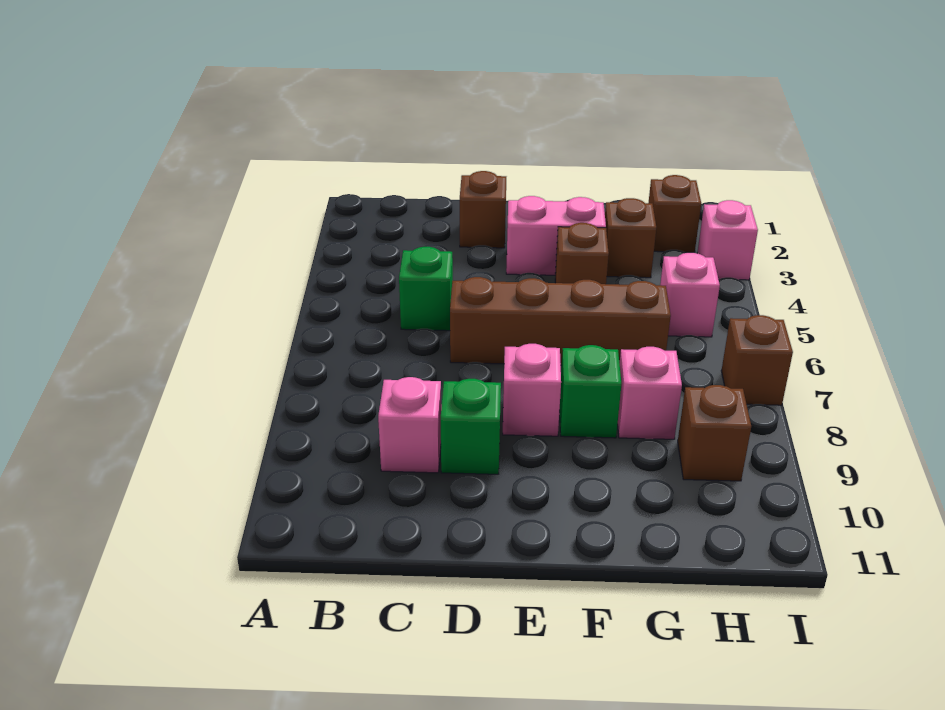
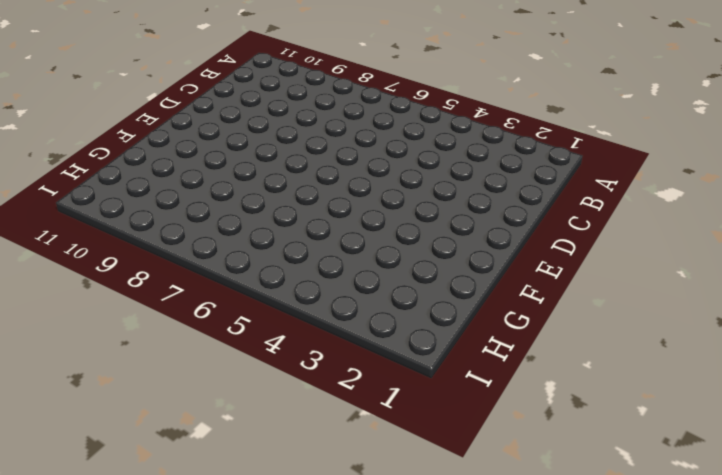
none -> green 1x1 brick [399,247,453,331]
none -> pink 1x1 brick [378,377,441,473]
none -> brown 1x1 brick [460,171,506,248]

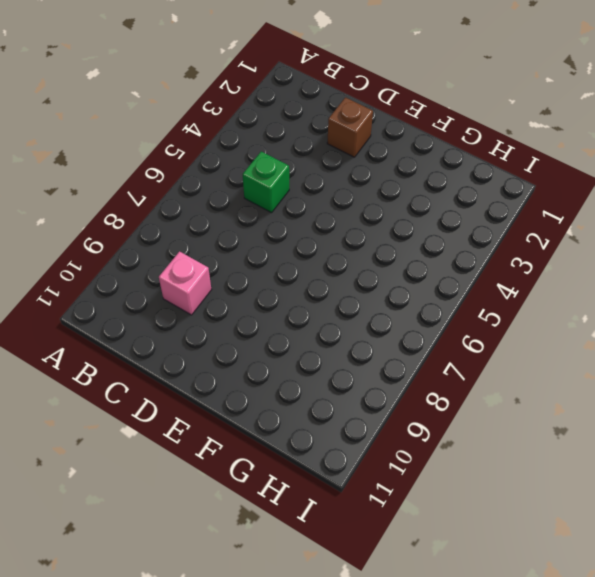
none -> brown 1x4 brick [450,277,671,365]
none -> green 1x1 brick [441,379,501,474]
none -> pink 1x2 brick [506,196,606,275]

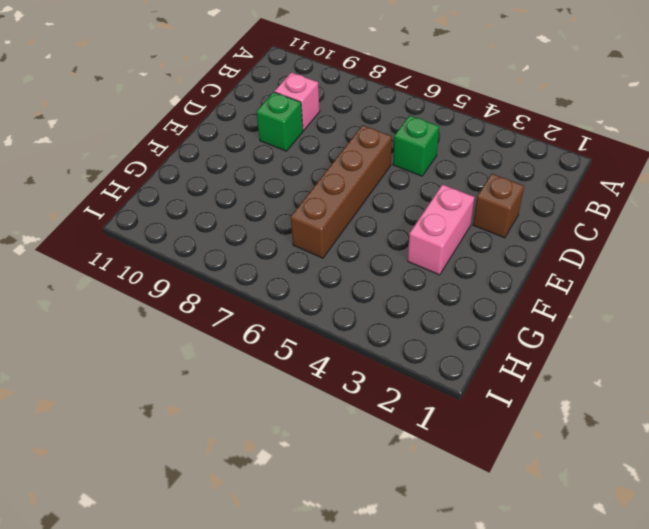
none -> pink 1x1 brick [503,344,561,436]
none -> brown 1x1 brick [555,223,609,284]
none -> green 1x1 brick [560,345,621,438]

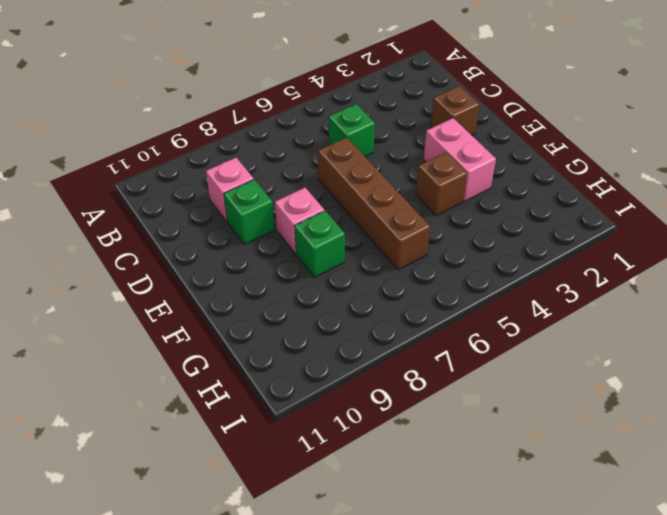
none -> brown 1x1 brick [605,198,656,278]
none -> pink 1x1 brick [618,347,682,439]
none -> brown 1x1 brick [649,175,701,252]

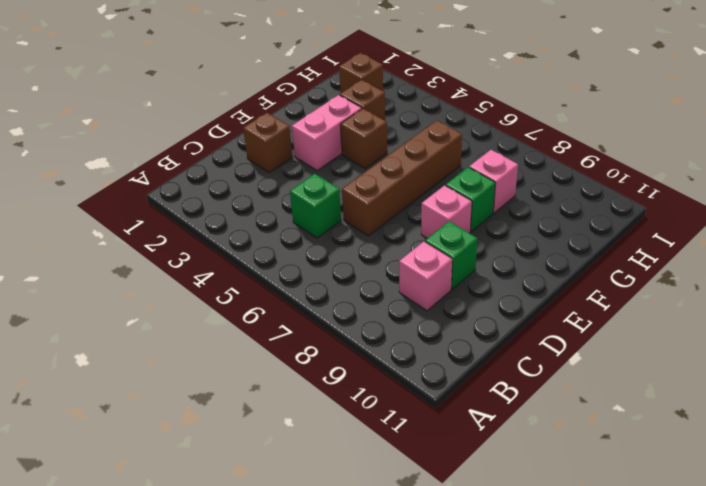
none -> pink 1x1 brick [660,253,720,337]
none -> brown 1x1 brick [678,385,751,481]
none -> pink 1x1 brick [697,200,758,280]

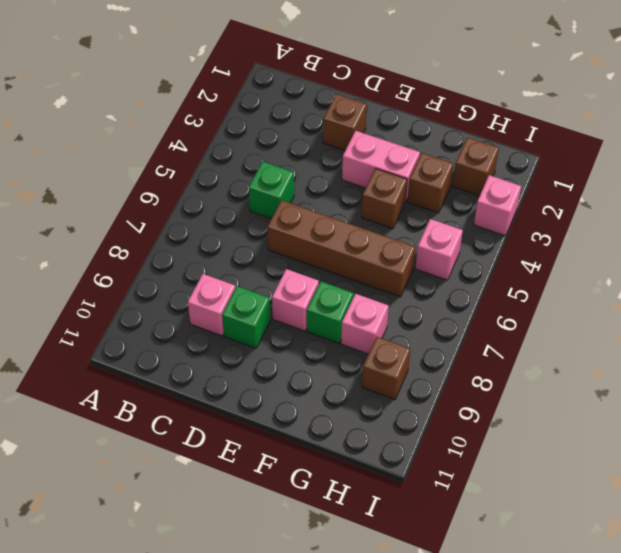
none -> brown 1x1 brick [721,315,793,405]

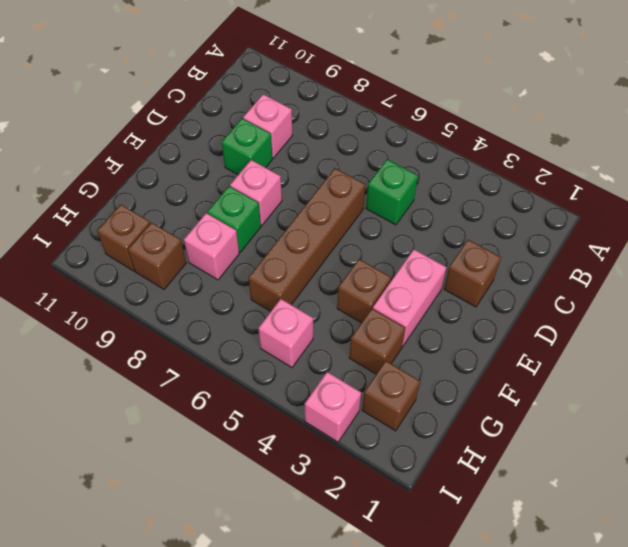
brown 1x1 brick [97,204,150,271] -> brown 1x1 brick moved to [721,315,793,405]

